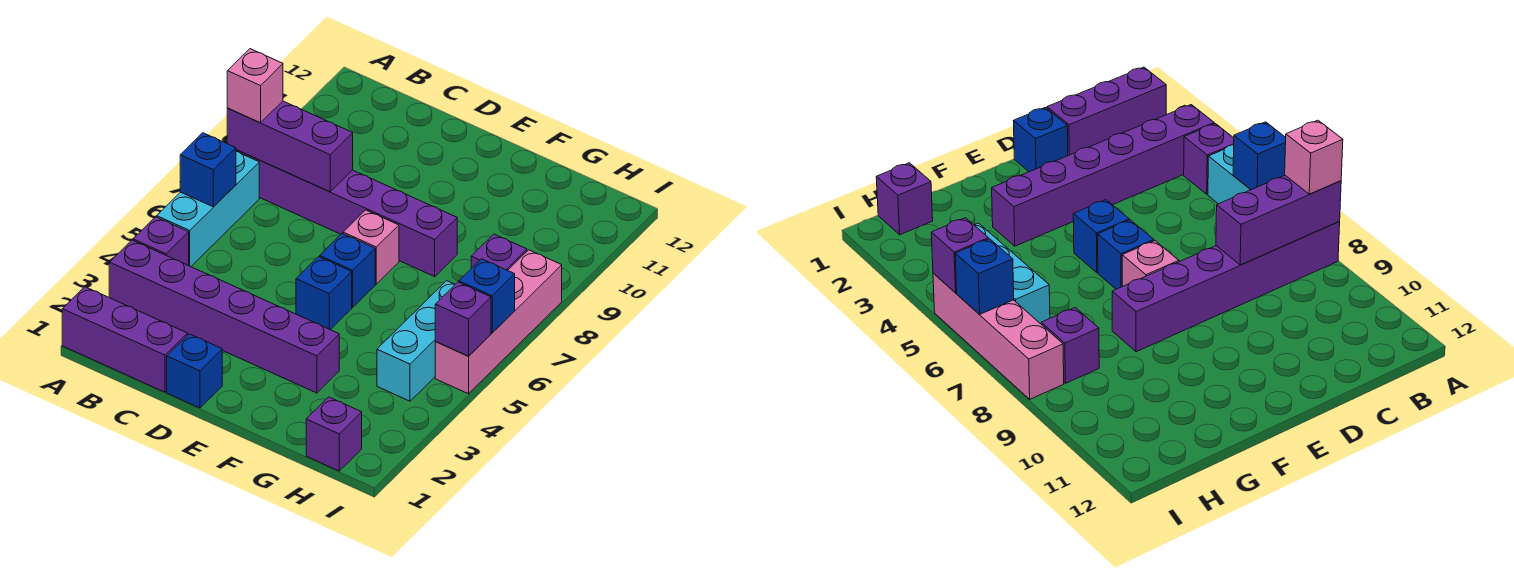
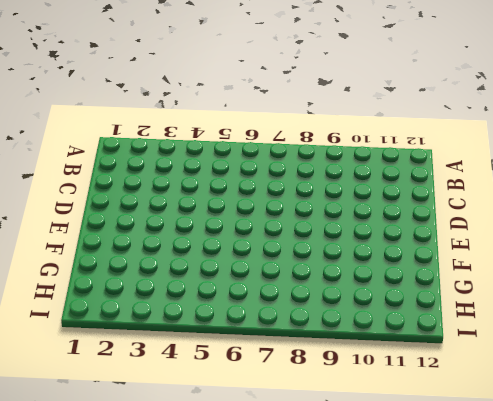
none -> purple 1x3 brick [62,287,188,392]
none -> purple 1x6 brick [109,240,339,393]
none -> purple 1x1 brick [133,217,189,265]

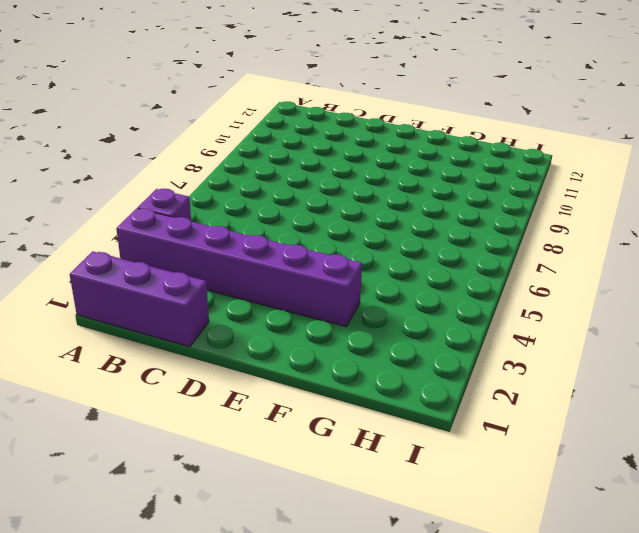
none -> cyan 1x3 brick [157,151,259,267]
none -> purple 1x6 brick [236,150,457,277]
none -> blue 1x1 brick [167,334,222,408]

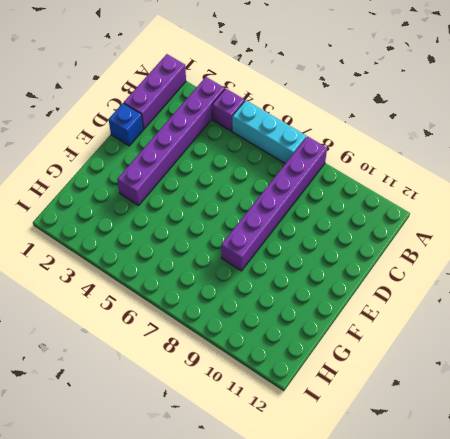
none -> blue 1x1 brick [296,257,352,330]
none -> blue 1x1 brick [320,233,375,307]
none -> pink 1x1 brick [343,210,399,284]

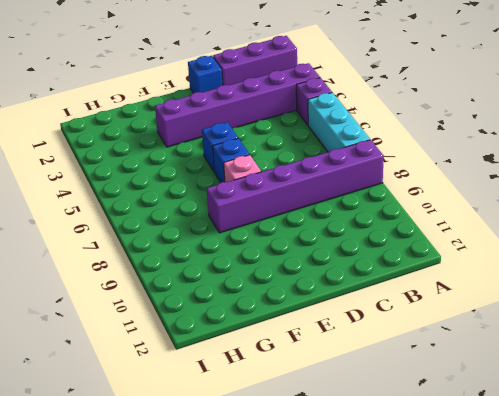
none -> purple 1x1 brick [306,397,362,471]
none -> cyan 1x3 brick [377,281,455,401]
none -> purple 1x1 brick [471,234,527,270]

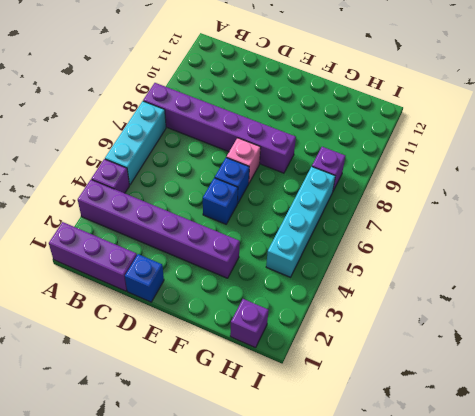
cyan 1x4 brick [266,167,335,277] -> cyan 1x3 brick [377,281,455,401]
none -> pink 1x4 brick [435,250,562,394]
none -> blue 1x1 brick [180,133,236,207]
none -> purple 1x3 brick [227,101,353,192]

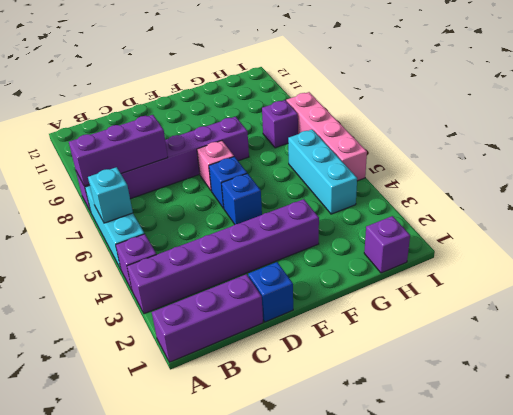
cyan 1x1 brick [88,167,133,223] -> blue 1x1 brick [180,133,236,207]
none -> purple 1x1 brick [435,282,491,356]
none -> blue 1x1 brick [459,259,515,333]
none -> pink 1x1 brick [227,49,283,123]

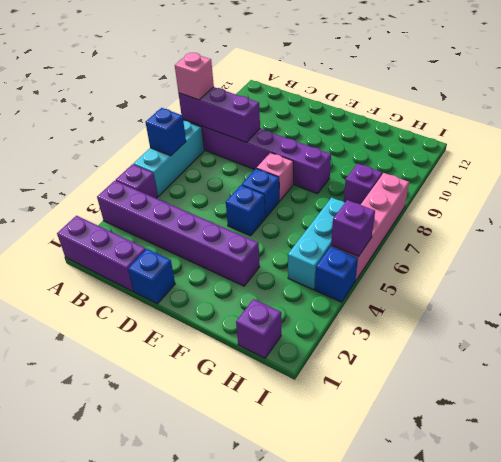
blue 1x1 brick [315,247,358,302] -> blue 1x1 brick moved to [459,259,515,333]

